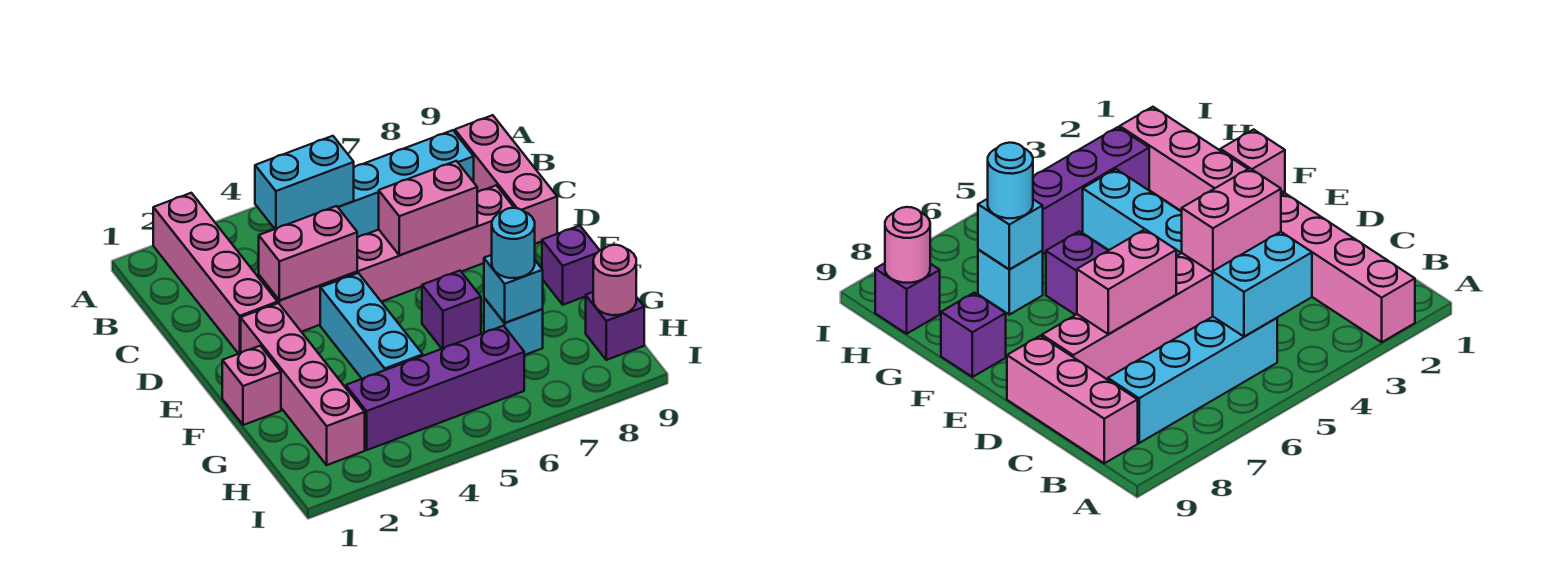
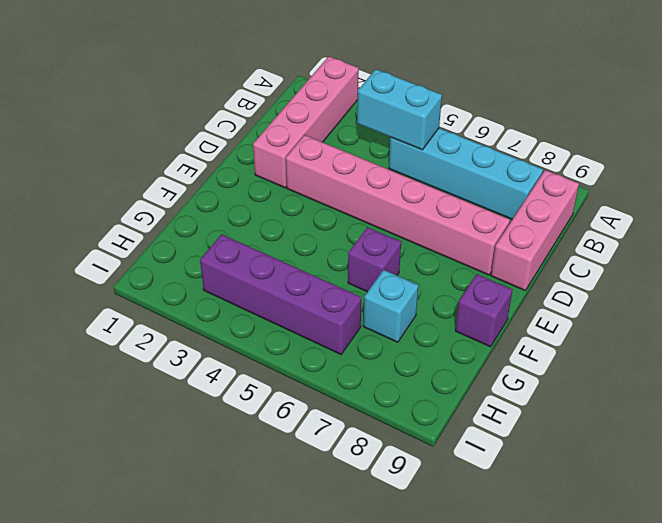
none -> pink 1x4 brick [241,303,365,465]
none -> cyan 1x3 brick [320,273,423,379]
none -> pink 1x1 brick [222,346,281,425]

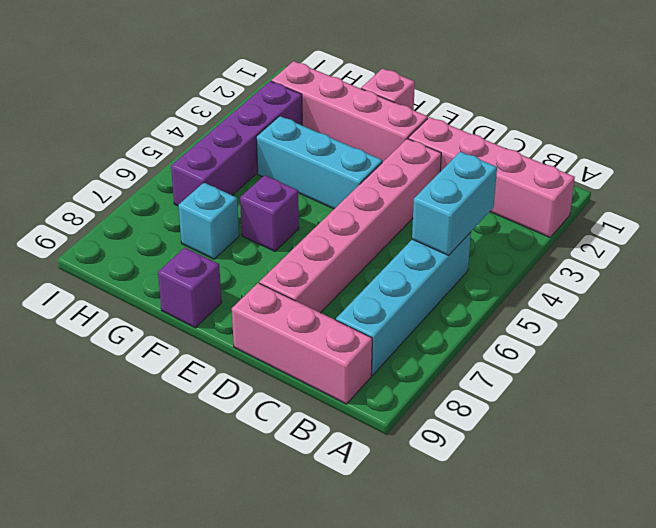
none -> purple 1x1 brick [586,292,644,360]
none -> pink 1x2 brick [259,206,357,301]
none -> pink 1x2 brick [379,161,477,255]

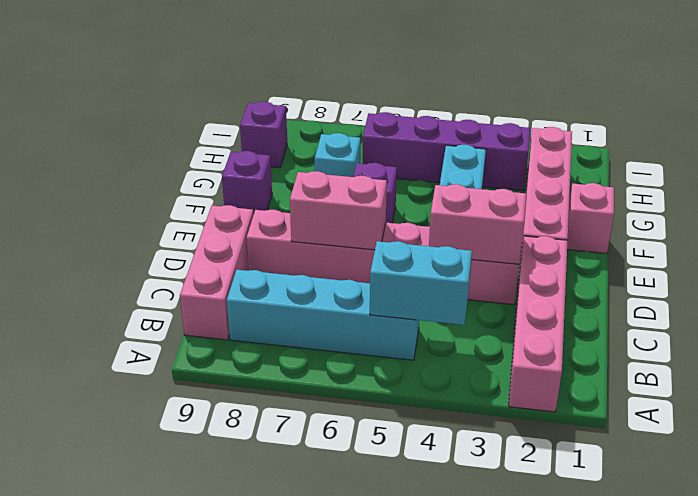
none -> cyan 1x1 brick [484,255,543,323]
none -> pink 1x1 round brick [593,245,636,315]
none -> cyan 1x1 round brick [492,208,535,278]

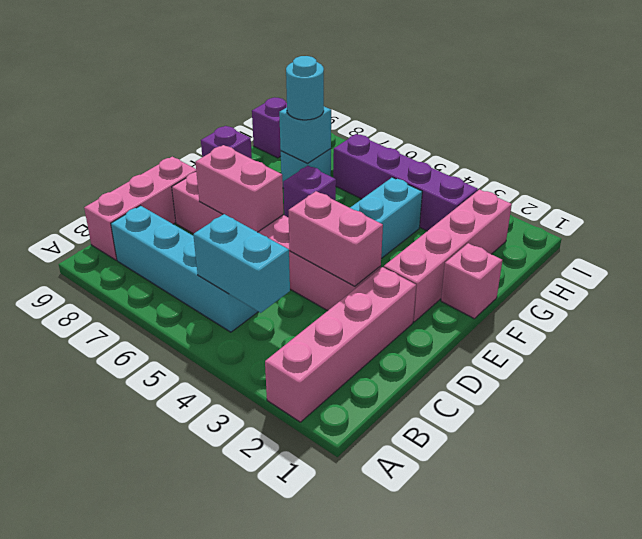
none -> pink 1x1 round brick [593,245,636,315]

